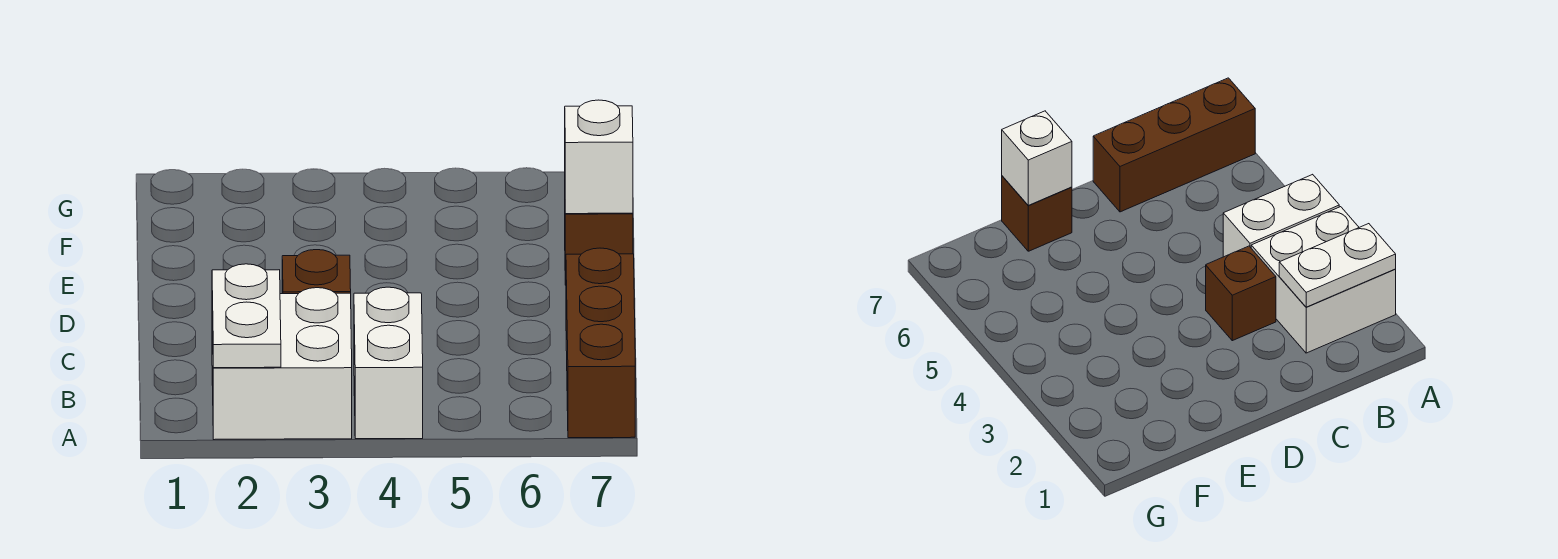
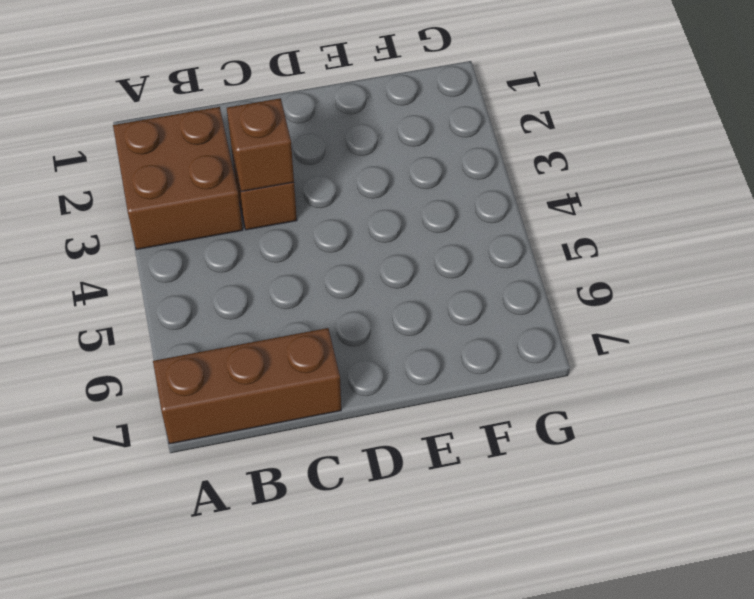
brown 2x2 brick [113,107,243,250] -> white 2x2 brick [212,288,352,440]
brown 1x1 brick [227,98,294,192] -> brown 1x1 brick moved to [565,213,633,285]
none -> white 1x2 brick [354,287,423,439]
none -> white 1x2 plate [212,264,281,368]

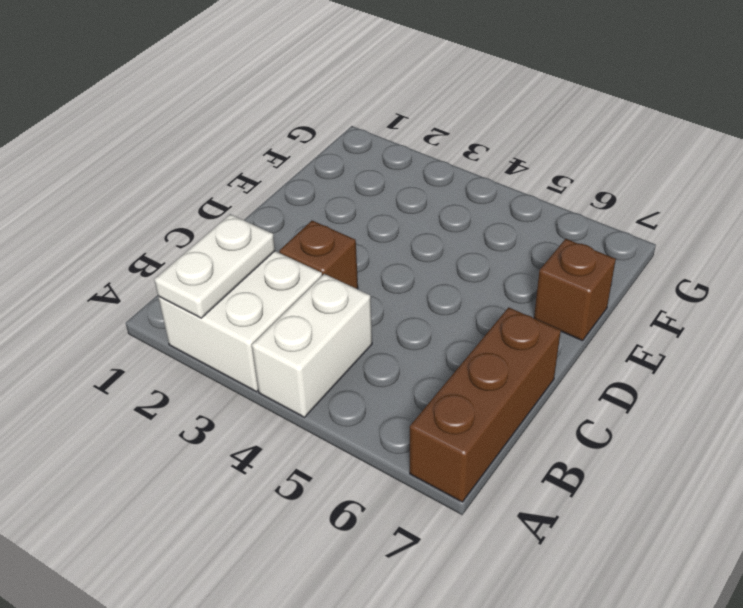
none -> white 1x1 brick [565,100,633,214]

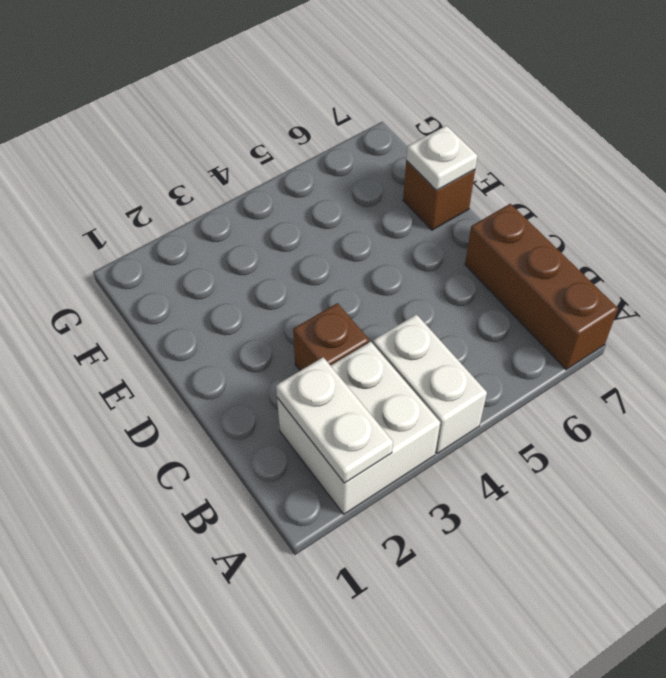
white 1x1 plate [406,126,477,190] -> white 1x1 brick [565,100,633,214]

